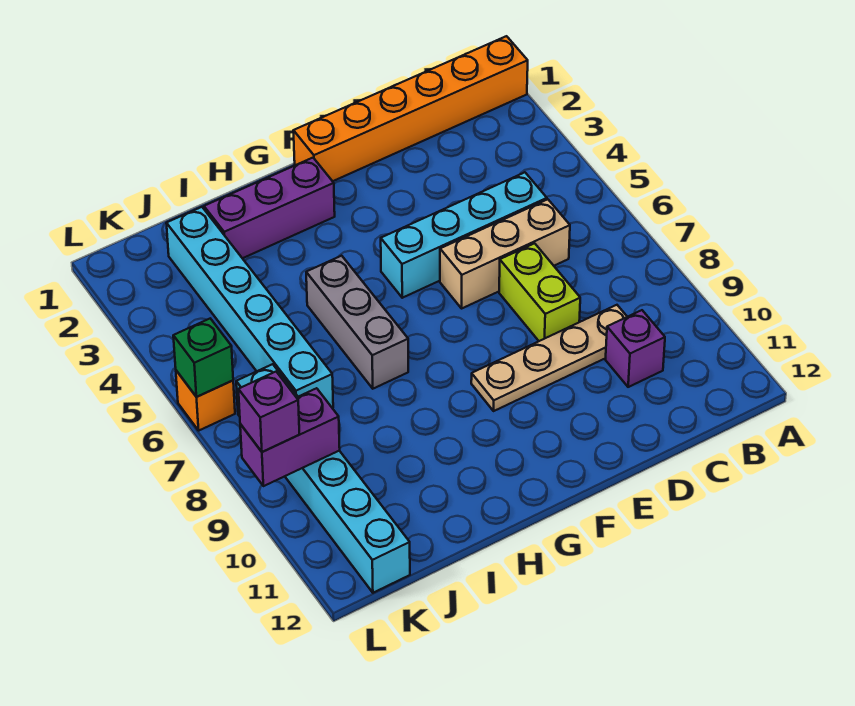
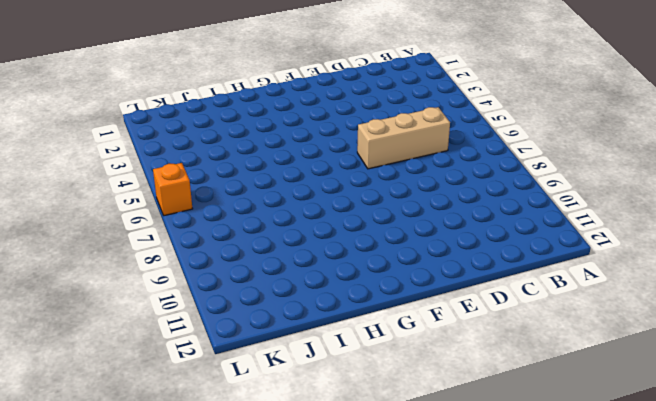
none -> orange 1x6 brick [293,36,528,181]
none -> cyan 1x4 brick [381,172,547,298]
none -> tan 1x4 plate [471,305,627,411]

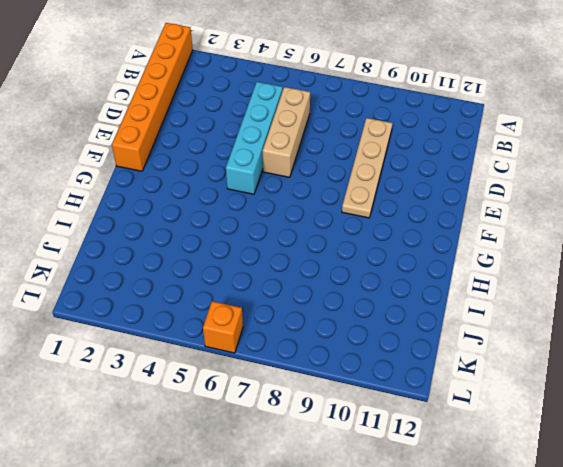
none -> purple 1x1 brick [606,310,665,387]
none -> lime 1x2 brick [499,243,580,341]
none -> purple 1x3 brick [204,158,335,258]

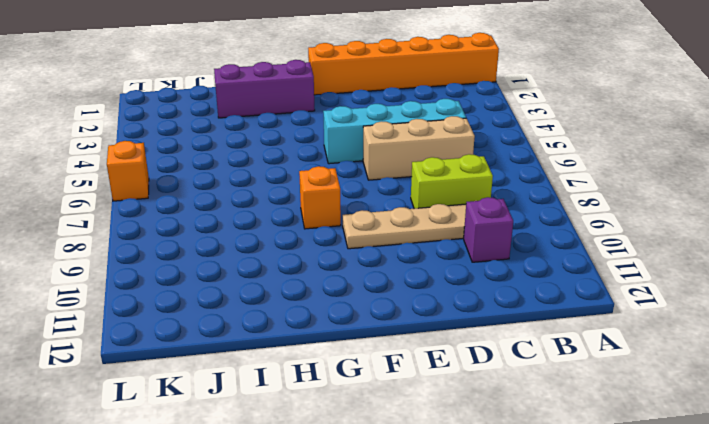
lime 1x2 brick [411,154,493,209] -> lime 1x2 brick turned to [499,243,580,341]
orange 1x1 brick [299,166,341,229] -> none
none -> grey 1x3 brick [306,256,408,389]
none -> cyan 1x6 brick [166,207,333,408]
none -> cyan 1x6 brick [236,364,410,593]

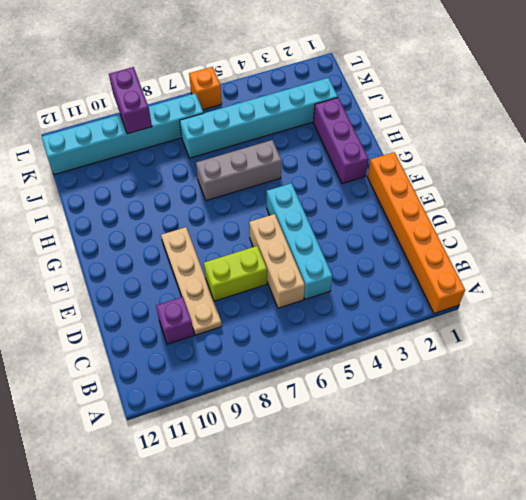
none -> green 1x1 brick [173,319,233,397]
none -> purple 1x1 brick [238,372,299,452]

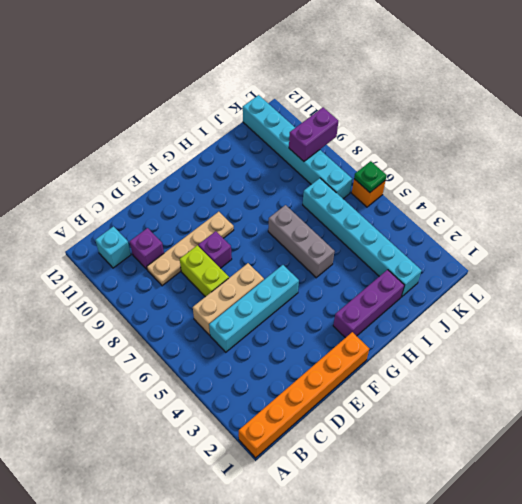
cyan 1x1 brick [95,227,131,268] -> none
purple 1x1 brick [198,231,232,268] -> purple 1x1 brick moved to [238,372,299,452]
green 1x1 plate [354,161,387,192] -> green 1x1 brick [173,319,233,397]

